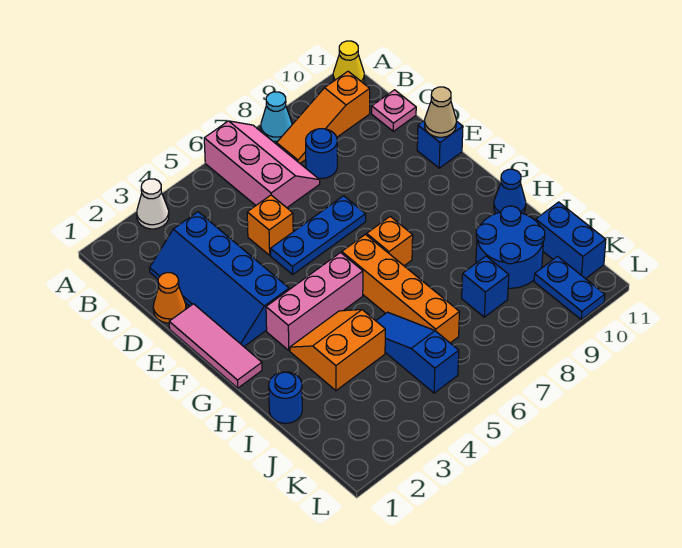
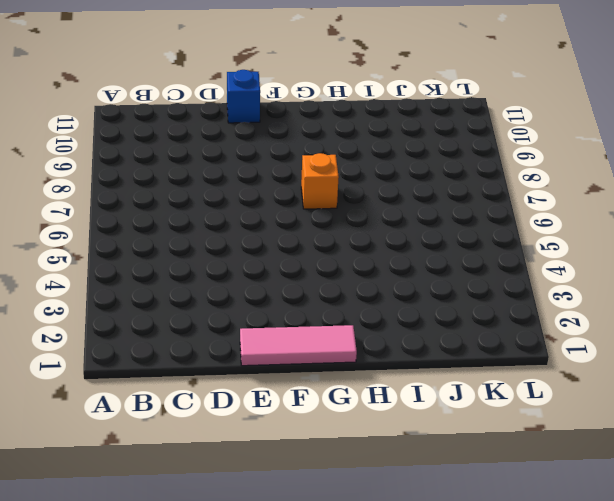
none -> white 1x1 cone [137,179,169,229]
none -> pink 2x3 slope [204,121,320,208]
none -> cyan 1x1 cone [261,92,292,141]

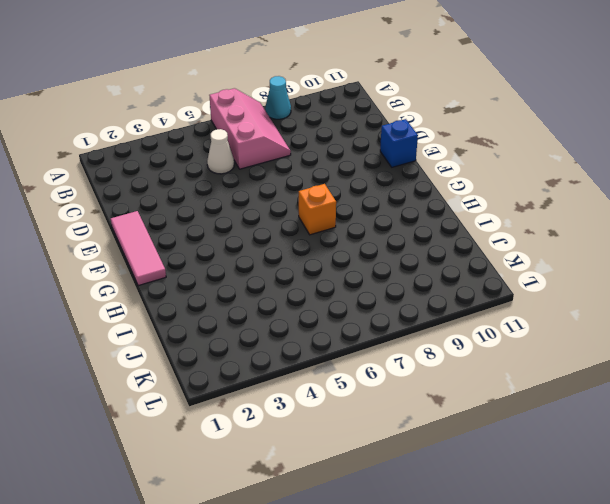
white 1x1 cone [207,129,234,174] -> white 1x1 cone moved to [137,179,169,229]
none -> yellow 1x1 cone [333,41,364,83]
none -> orange 1x3 slope [277,71,370,163]
none -> blue 2x4 slope [150,212,289,346]

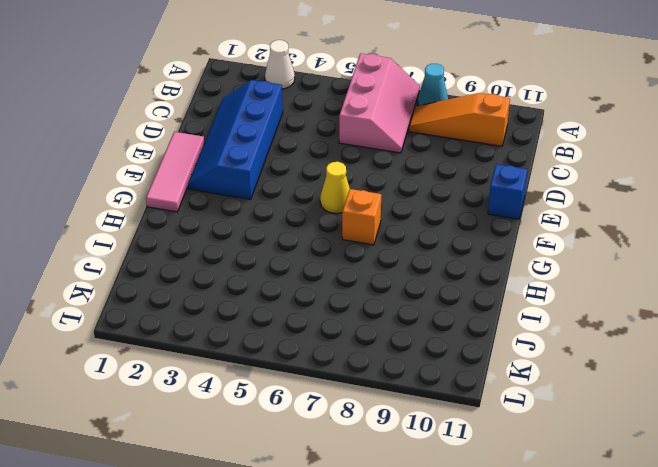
yellow 1x1 cone [320,162,350,213] -> yellow 1x1 cone moved to [333,41,364,83]
none -> blue 1x1 round brick [306,129,337,178]
none -> pink 1x1 plate [372,90,416,131]
none -> orange 1x1 cone [153,273,186,323]

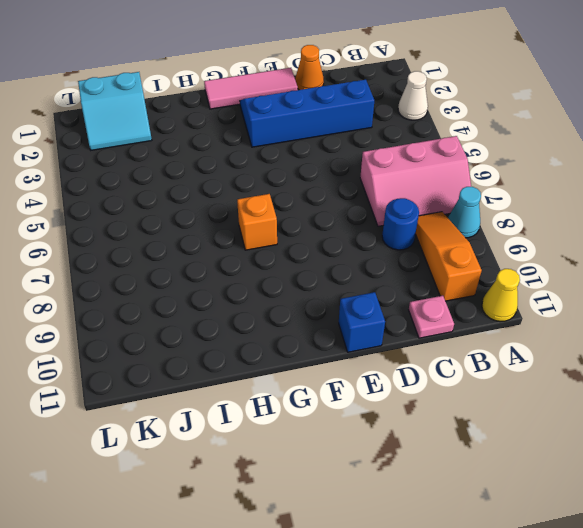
cyan 2x2 slope [78,72,152,150] -> none
none -> orange 1x1 brick [247,195,293,255]
none -> blue 1x3 plate [271,196,366,274]
none -> pink 1x3 brick [266,253,363,350]

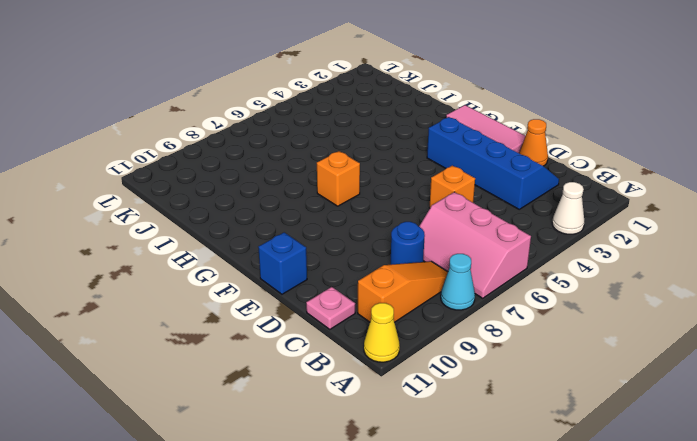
none -> blue 1x3 plate [271,196,366,274]
none -> pink 1x3 brick [266,253,363,350]
none -> orange 1x4 brick [342,234,459,343]

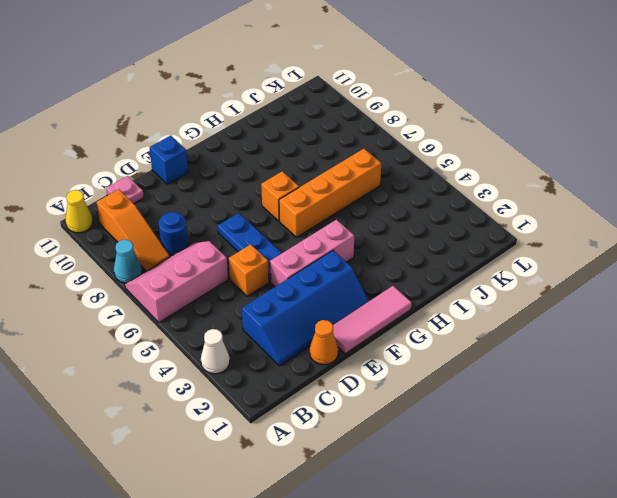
pink 1x3 brick [270,220,354,287] -> pink 1x3 brick turned to [266,253,363,350]
none -> orange 2x2 slope [290,310,385,391]
none -> blue 1x1 cone [494,169,526,213]
none -> blue 1x1 round brick [269,372,302,423]

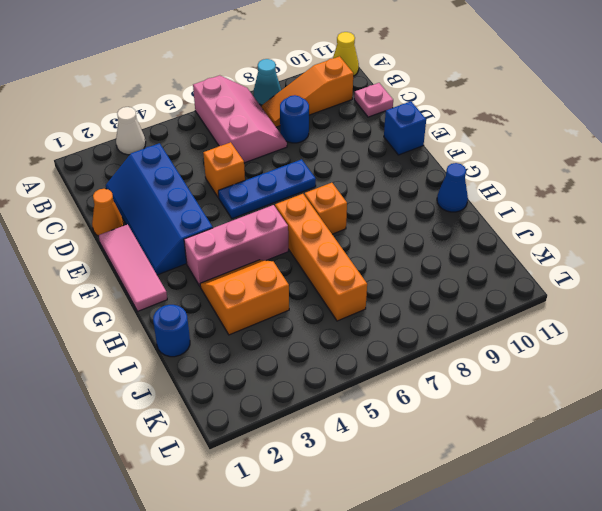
none -> blue 1x3 slope [376,312,459,393]
none -> blue 2x2 round brick [476,206,545,288]
none -> blue 1x1 brick [462,256,509,317]

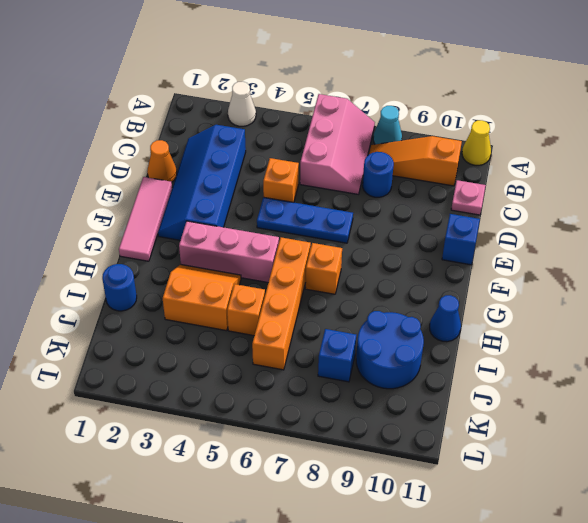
orange 1x1 brick [227,284,265,336] -> blue 1x3 slope [376,312,459,393]
none -> blue 1x2 brick [536,202,606,279]
none -> blue 1x2 plate [534,256,605,319]
none -> tan 1x1 cone [425,87,456,137]

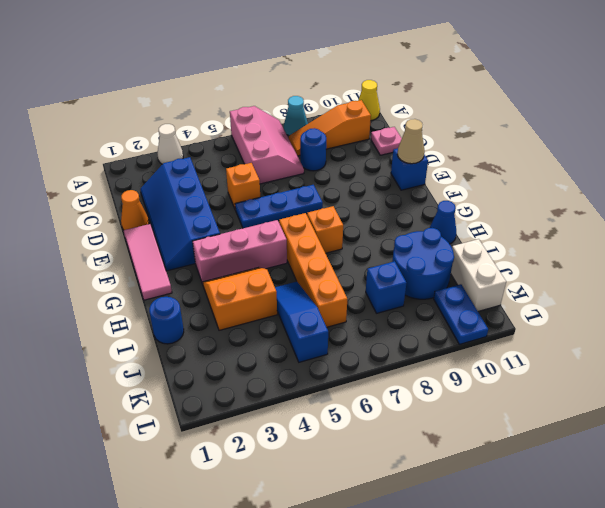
white 1x2 brick [451,239,506,311] -> blue 1x2 brick [536,202,606,279]

